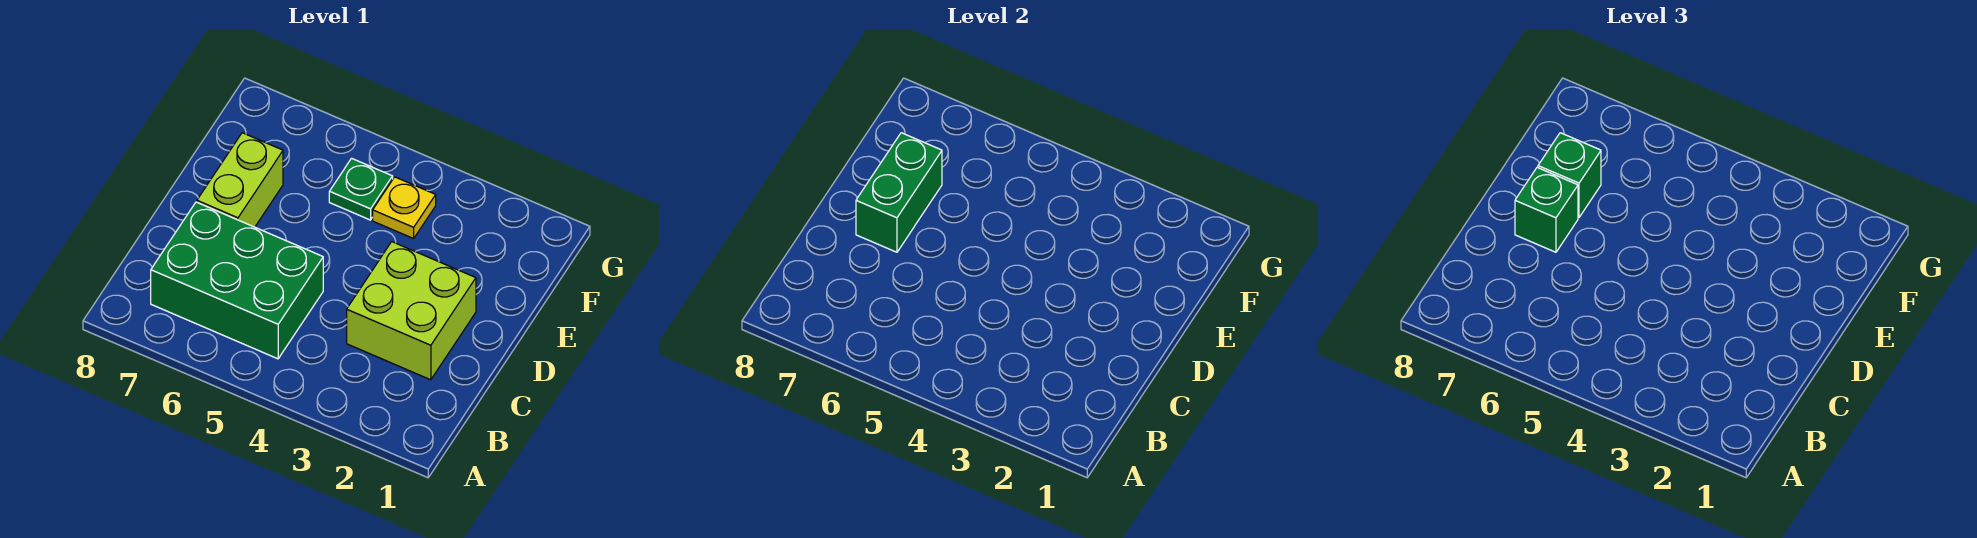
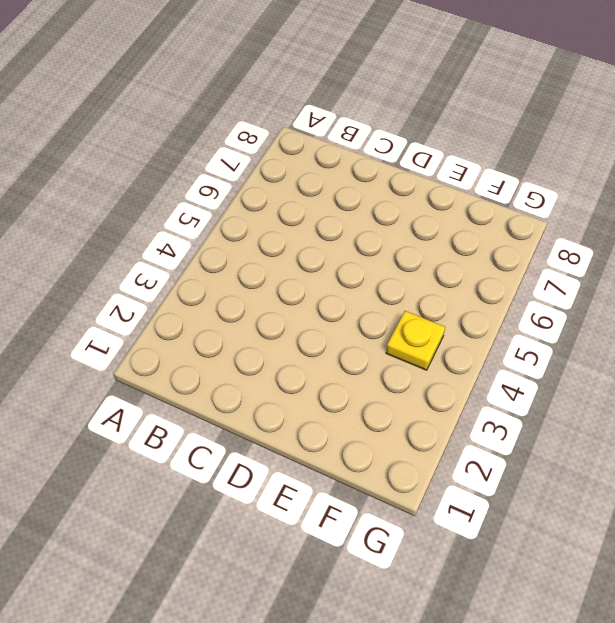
none -> green 2x3 brick [151,202,323,359]
none -> lime 2x2 brick [347,242,476,380]

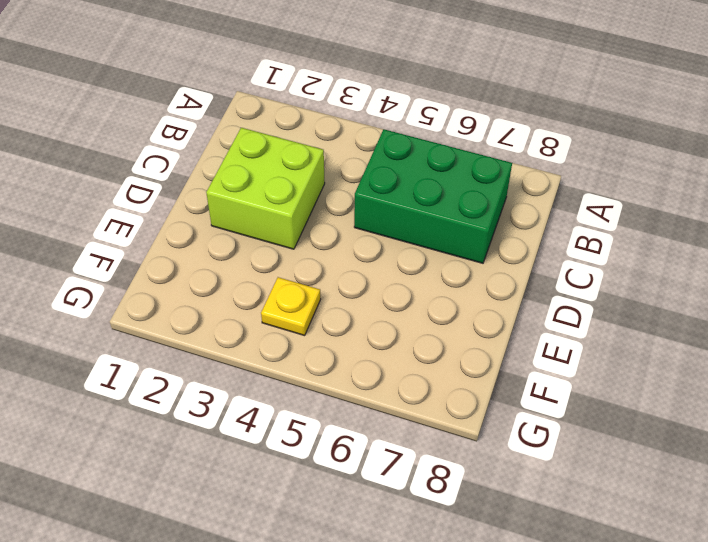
none -> lime 1x2 brick [197,133,283,227]
none -> green 1x1 plate [329,158,393,220]

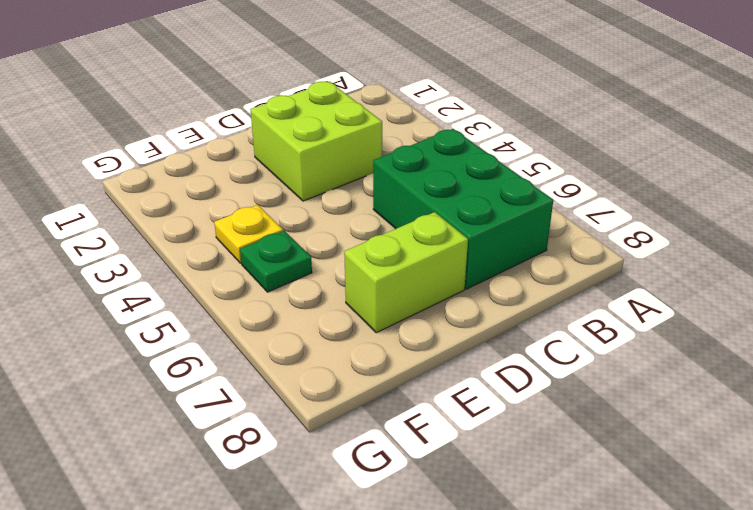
none -> green 1x2 brick [856,133,942,252]
none -> green 1x1 brick [1515,168,1578,252]

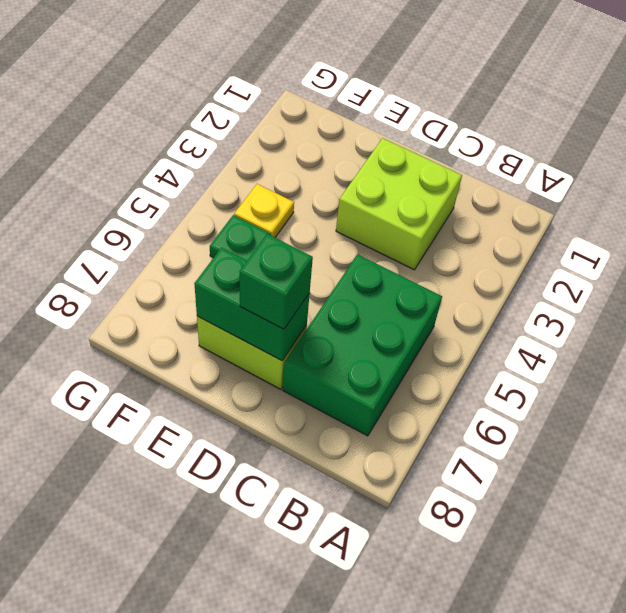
none -> green 1x1 brick [1538,133,1601,218]

